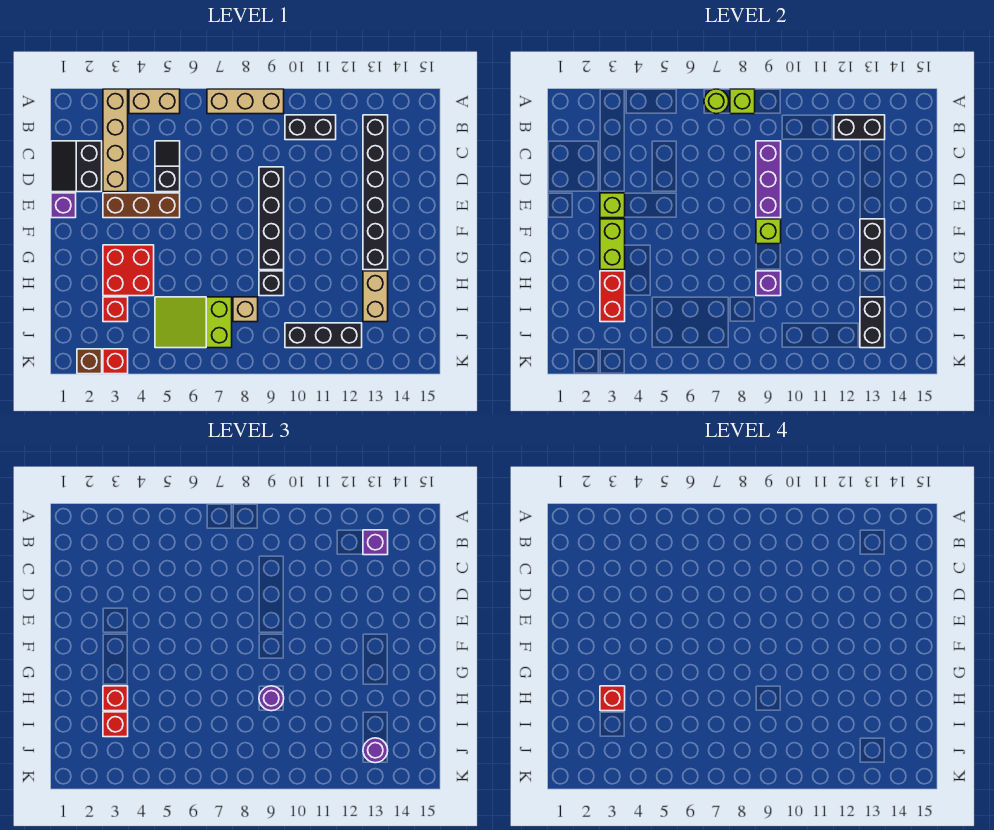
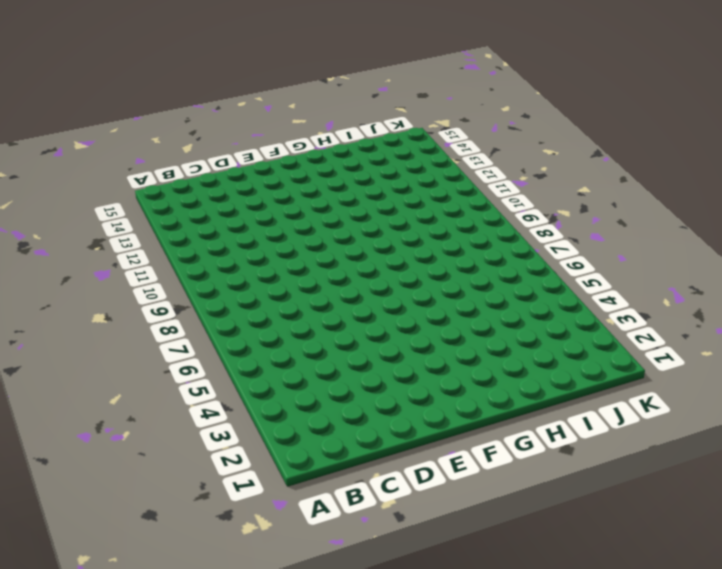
none -> tan 1x4 brick [103,89,128,192]
none -> tan 1x2 brick [129,89,180,114]
none -> tan 1x3 brick [207,89,284,114]
none -> black 1x2 brick [285,115,336,140]

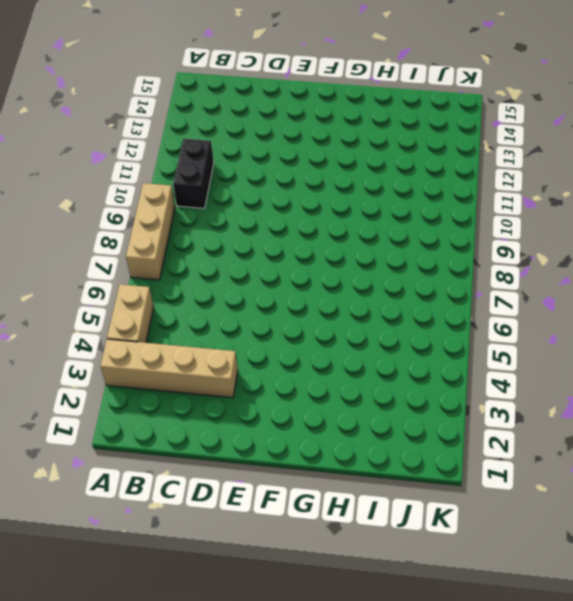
none -> black 1x6 brick [363,115,388,270]
none -> black 2x2 slope [51,141,102,192]
none -> black 1x2 slope [155,141,180,192]
none -> black 1x4 brick [259,167,284,270]

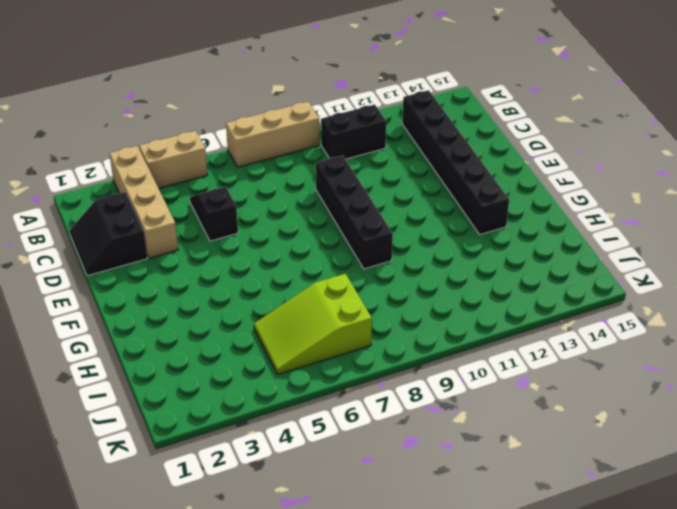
none -> purple 1x1 brick [51,193,76,218]
none -> brown 1x3 brick [103,193,180,218]
none -> red 2x2 brick [103,245,154,296]
none -> black 1x1 brick [259,271,284,296]

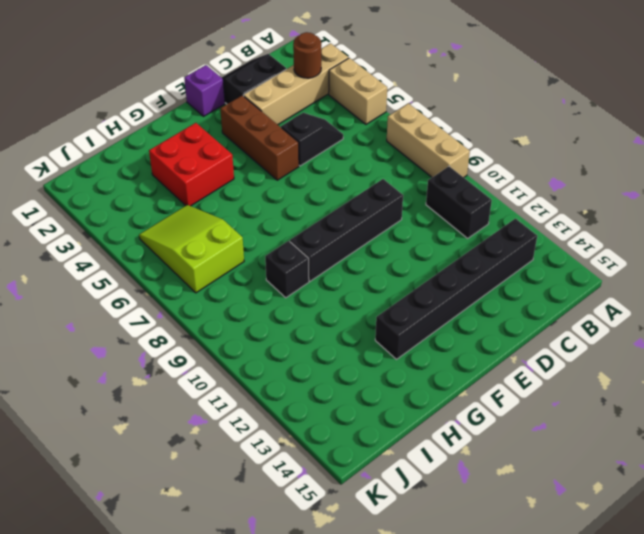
brown 1x1 round brick [293,32,321,78] -> none
none -> tan 1x2 brick [363,271,388,322]
none -> red 1x1 brick [103,297,128,322]
none -> tan 1x1 brick [233,297,258,322]
none -> black 1x3 brick [285,323,362,348]

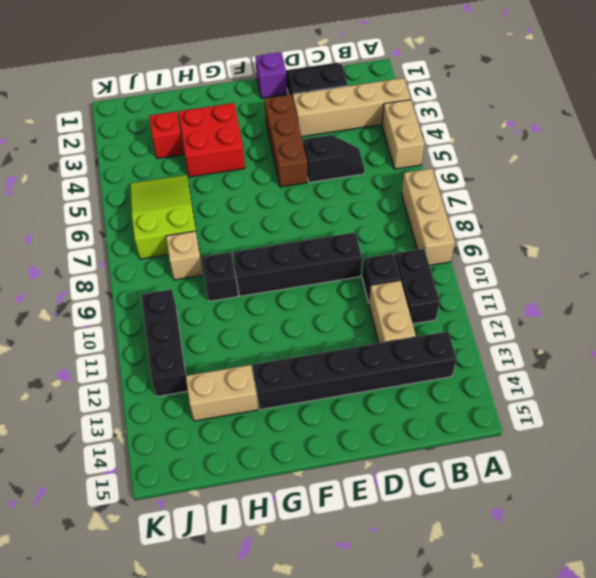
black 1x1 brick [362,254,400,303] -> none
tan 1x2 brick [369,280,416,343] -> none
none -> brown 1x1 brick [77,349,102,374]
none -> red 1x1 brick [103,349,128,374]
none -> lime 1x1 round brick [704,89,729,114]
none -> lime 1x1 brick [730,89,755,114]

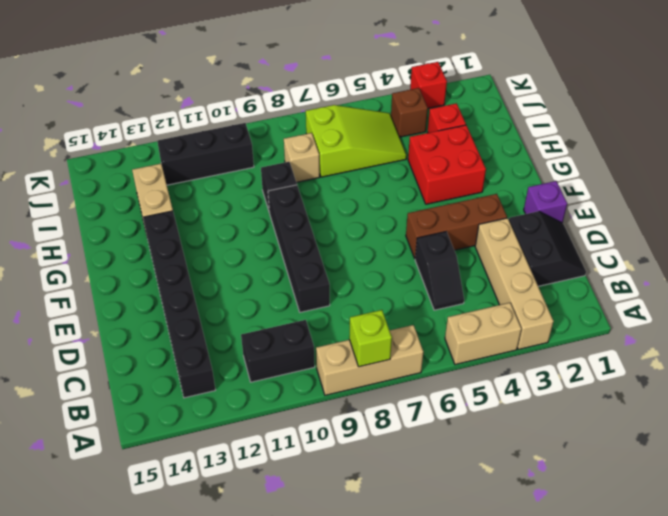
brown 1x1 brick [391,88,428,137] -> brown 1x1 brick moved to [77,349,102,374]
none -> lime 1x1 round brick [704,89,729,114]
none -> black 1x2 brick [834,115,885,140]
none -> purple 1x3 brick [756,141,781,218]
none -> lime 1x1 brick [600,193,625,218]

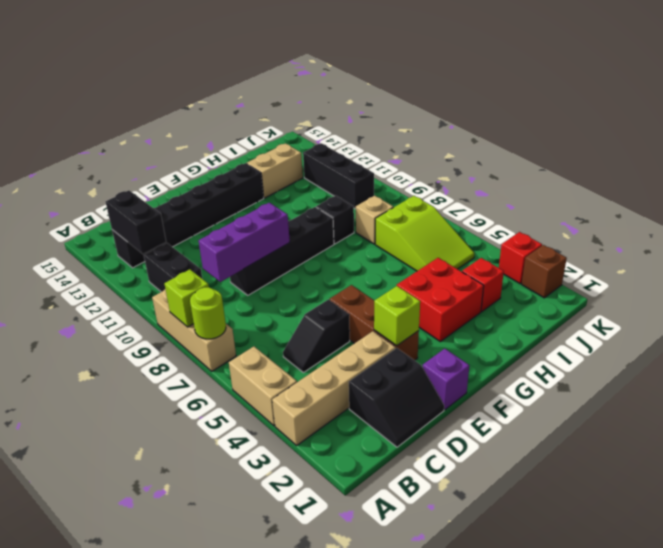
none -> lime 1x2 brick [600,219,625,270]
none -> lime 1x1 brick [756,219,781,244]
none -> black 1x2 brick [860,219,885,270]
none -> red 1x2 brick [600,271,625,322]

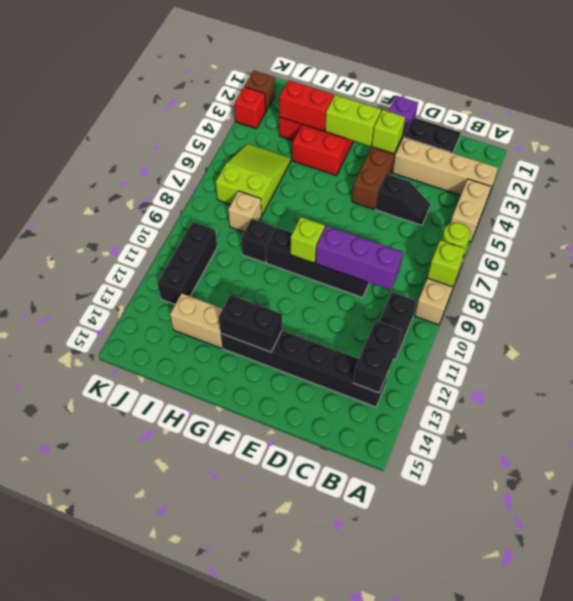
none -> purple 1x1 brick [756,271,781,296]
none -> black 1x2 brick [860,297,885,348]
none -> purple 1x1 brick [363,530,388,555]
none -> red 1x1 brick [103,686,128,711]

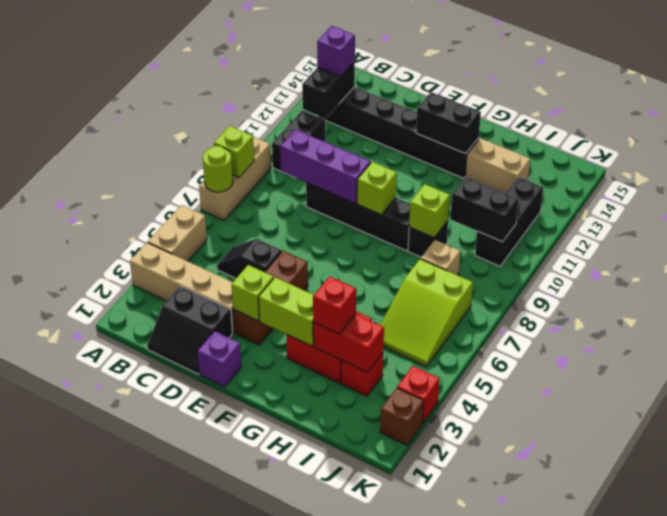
lime 1x1 brick [409,184,450,238] -> purple 1x1 brick [756,271,781,296]
black 1x2 brick [450,177,519,242] -> black 1x2 brick moved to [860,297,885,348]
none -> purple 1x1 round brick [259,686,284,711]
none -> red 1x1 brick [103,712,128,737]
none -> purple 1x1 round brick [363,738,388,763]
none -> red 1x1 brick [600,686,625,711]

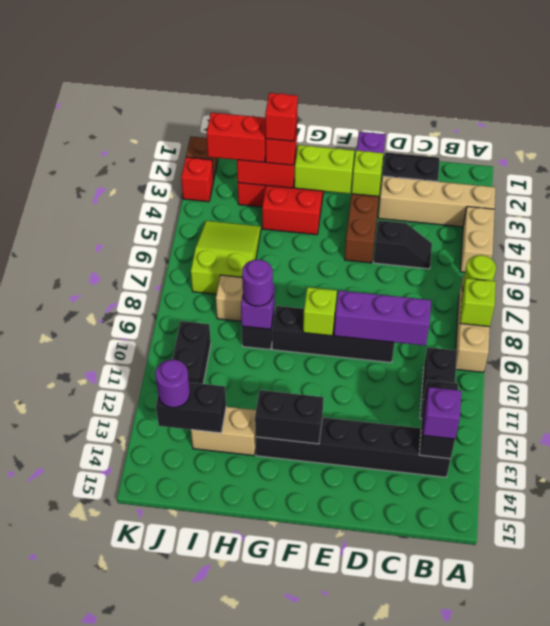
red 1x2 brick [206,113,266,162] -> red 1x1 brick [103,712,128,737]

